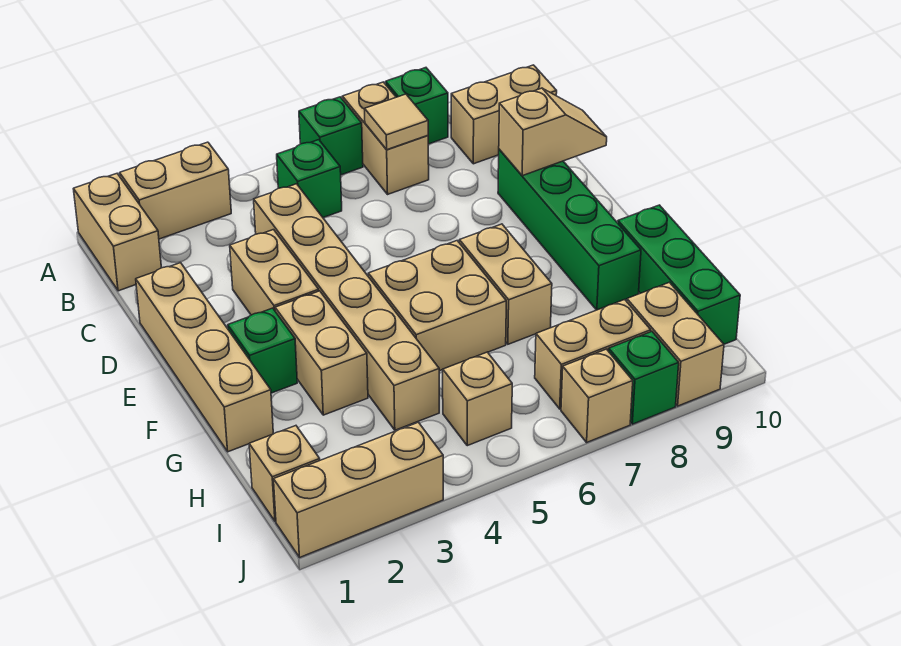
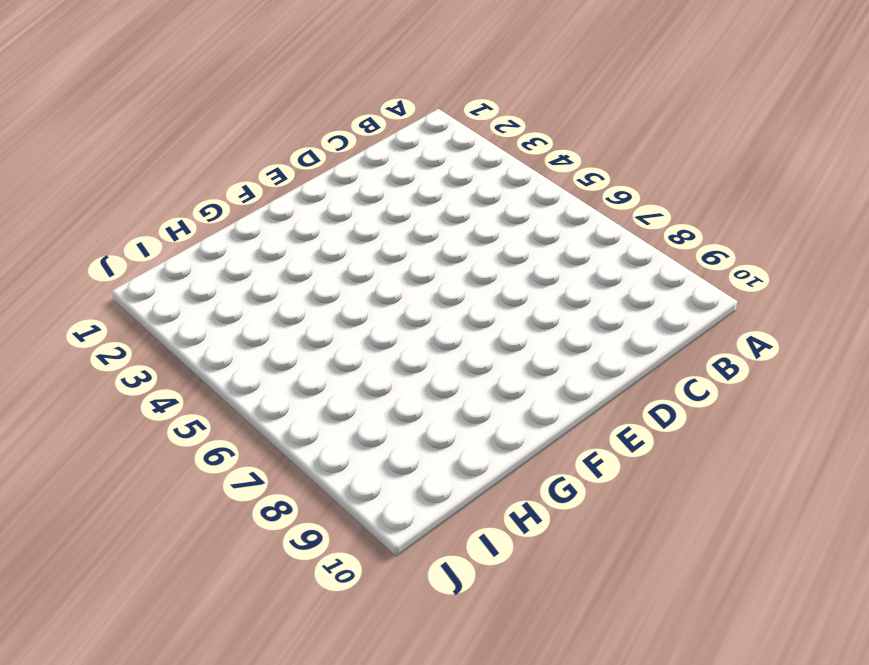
none -> tan 1x2 brick [74,174,161,291]
none -> tan 1x2 brick [120,142,231,239]
none -> green 1x1 brick [299,97,363,175]

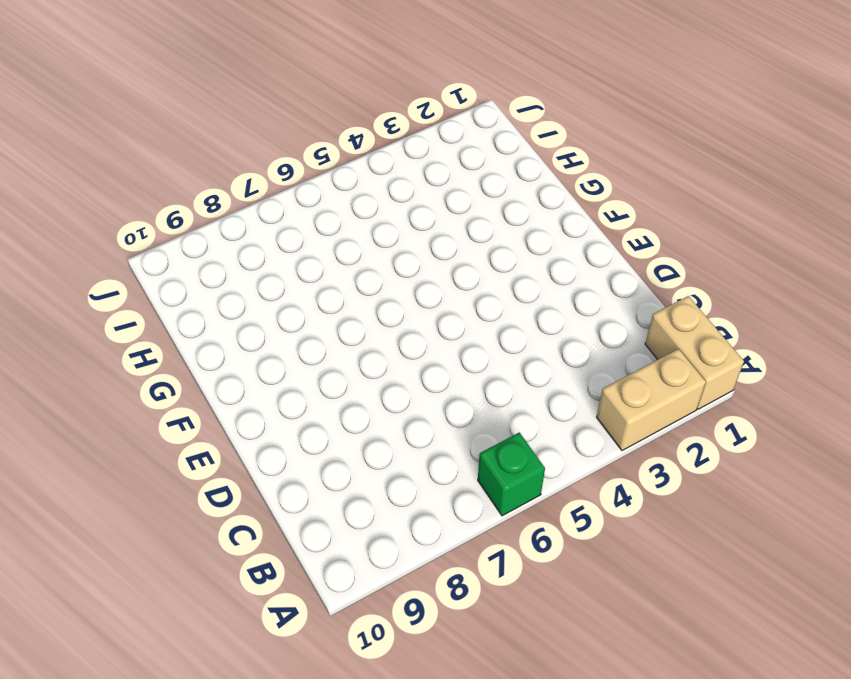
none -> tan 1x2 brick [342,82,429,194]
none -> green 1x1 brick [386,68,448,144]
none -> green 1x1 brick [277,140,342,218]

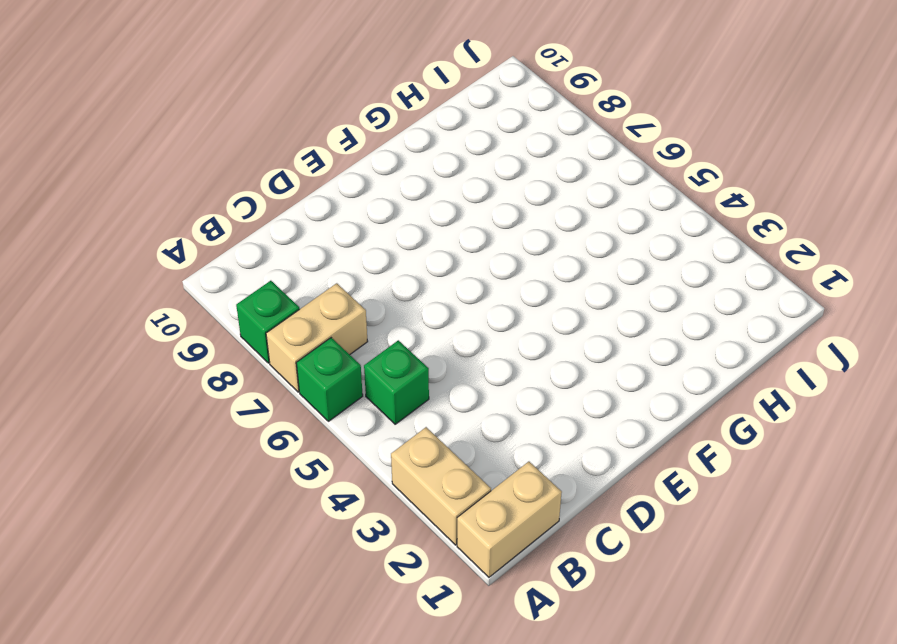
none -> tan 1x2 brick [451,65,557,164]
none -> tan 1x6 brick [254,184,439,430]
none -> tan 1x4 brick [136,263,273,452]

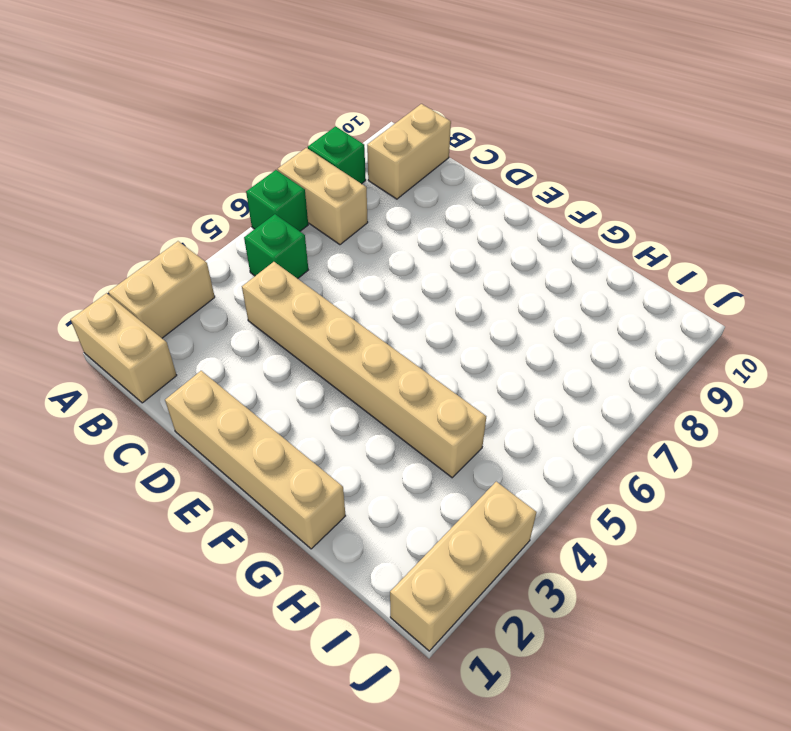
none -> tan 1x2 brick [230,230,319,315]
none -> green 1x4 brick [498,149,641,310]
none -> green 1x1 brick [228,308,297,393]

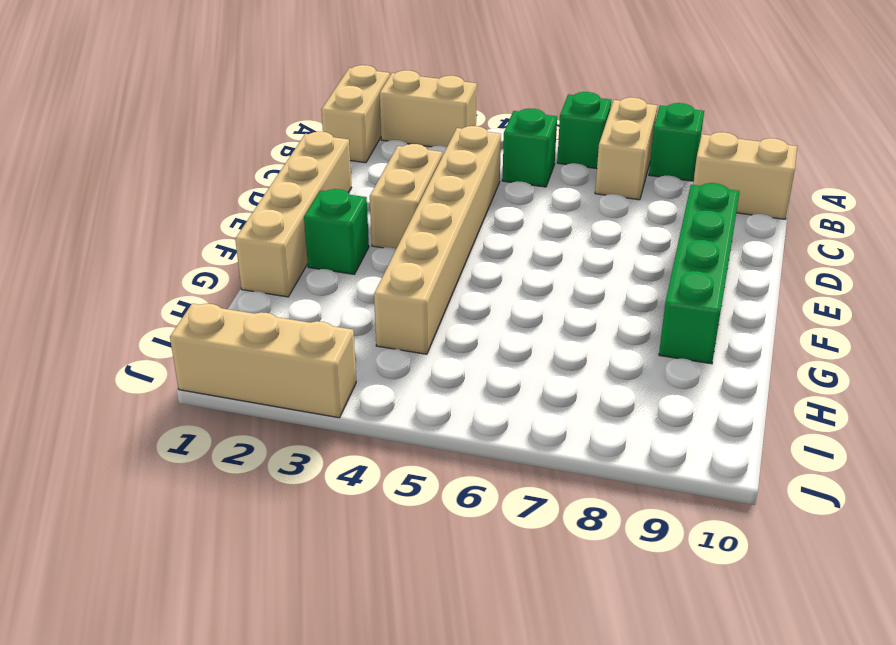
none -> tan 1x2 brick [275,291,368,415]
none -> tan 2x2 brick [368,241,506,371]
none -> tan 1x2 brick [459,224,552,344]

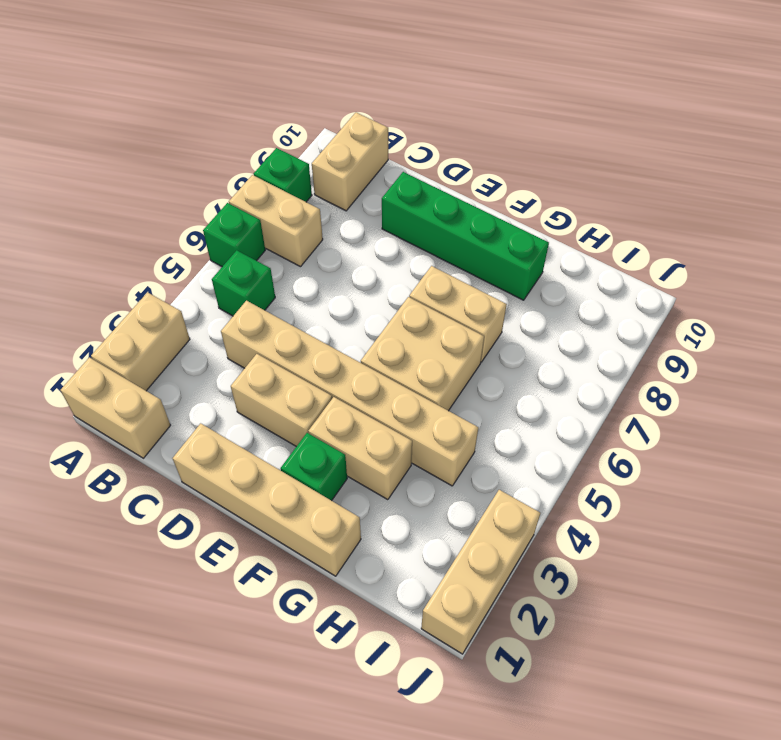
none -> green 1x3 brick [618,205,740,344]
none -> tan 1x1 brick [249,426,320,521]
none -> tan 1x1 brick [443,352,512,446]

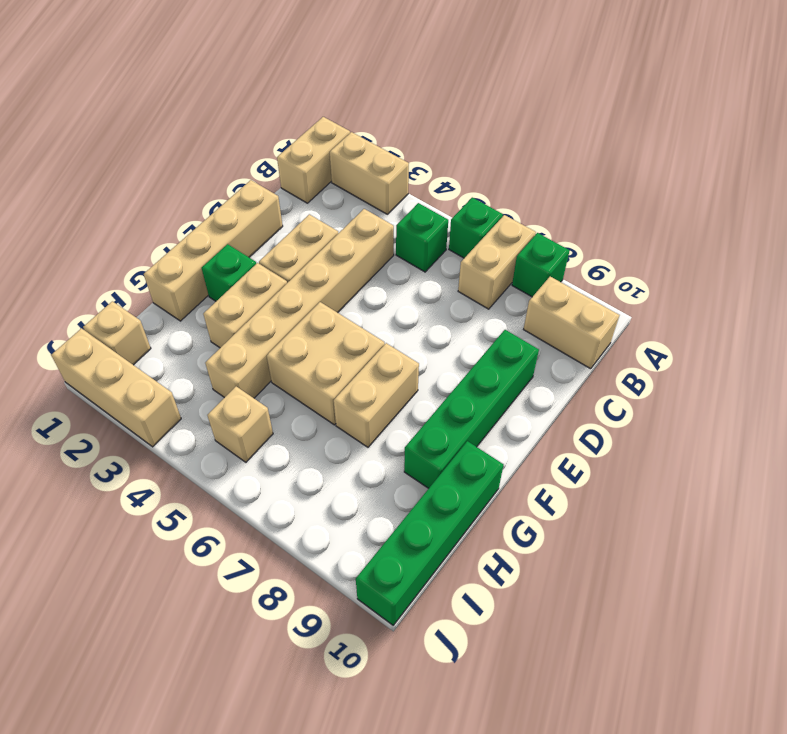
green 1x4 brick [356,441,504,625] -> green 1x3 brick [618,205,740,344]
none -> tan 1x2 brick [535,300,651,409]
none -> tan 1x2 brick [627,282,724,406]
none -> tan 1x1 brick [561,349,633,442]

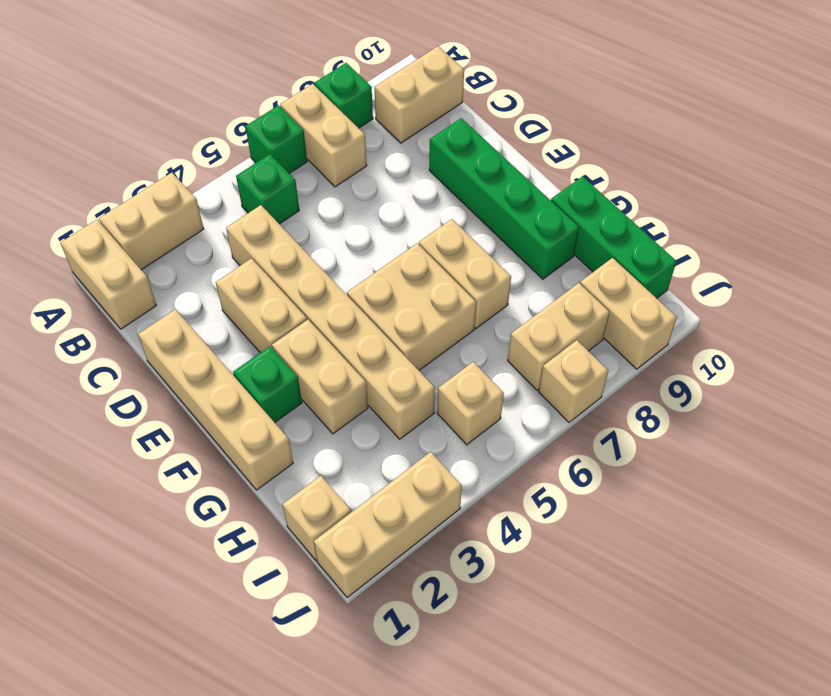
none -> green 1x1 brick [609,332,679,424]
none -> tan 1x1 tile [365,94,428,150]
none -> tan 1x2 slope [499,88,607,176]

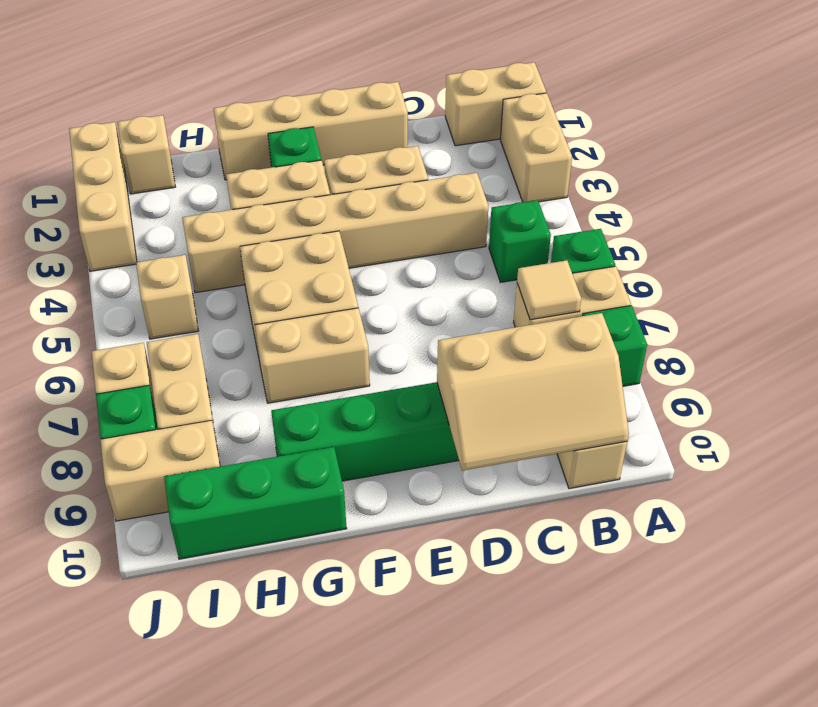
tan 2x3 slope [437,313,629,471] -> tan 1x2 slope [499,88,607,176]

